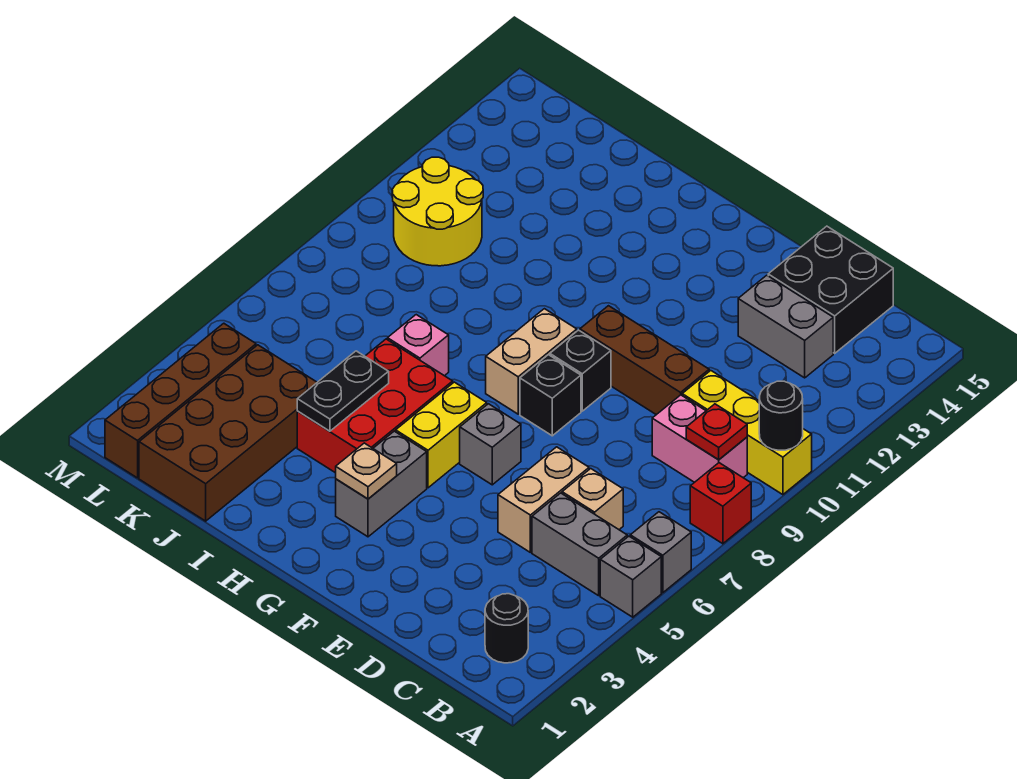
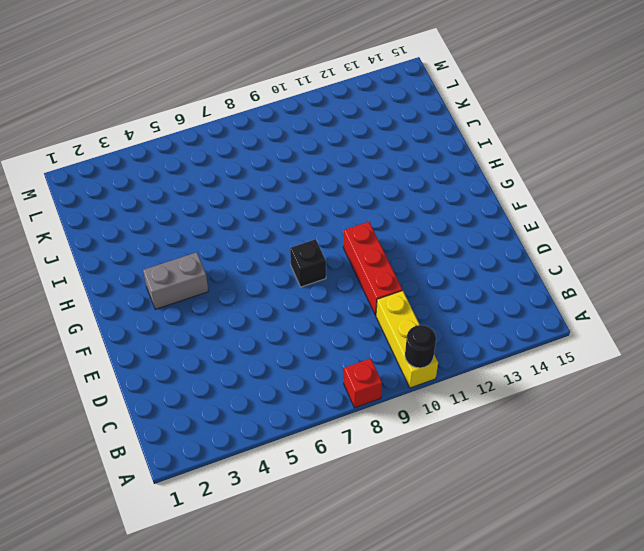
red 1x3 brick [343,222,402,315] -> brown 1x3 brick [580,306,709,415]
none -> grey 1x1 brick [600,536,661,617]
none -> grey 1x1 brick [630,512,691,593]
none -> black 1x1 round brick [485,594,528,663]

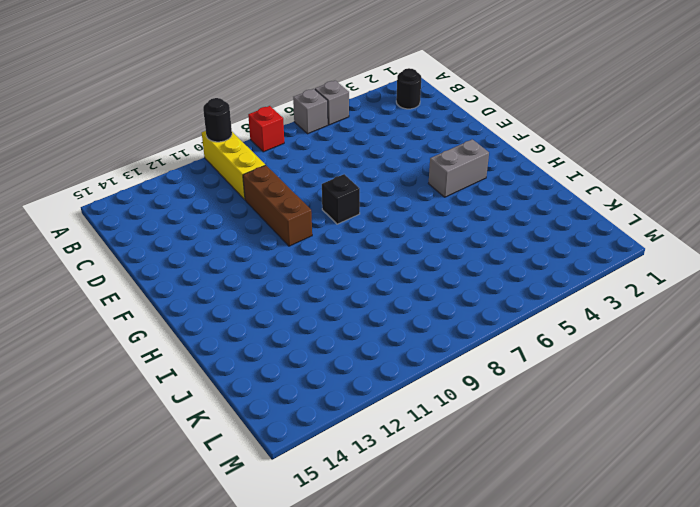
none -> grey 1x2 brick [532,493,627,596]
none -> pink 1x2 brick [652,395,747,482]
none -> tan 1x1 brick [562,469,623,529]

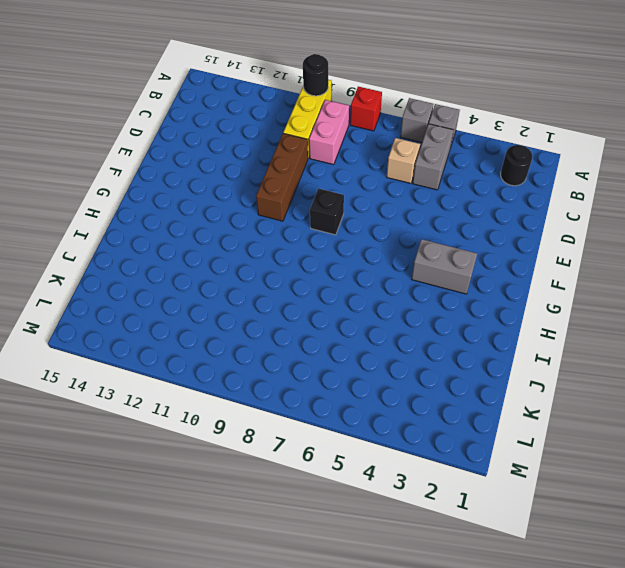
none -> grey 1x2 brick [738,275,833,378]
none -> black 2x2 brick [768,226,893,353]
none -> tan 1x2 brick [498,447,589,552]

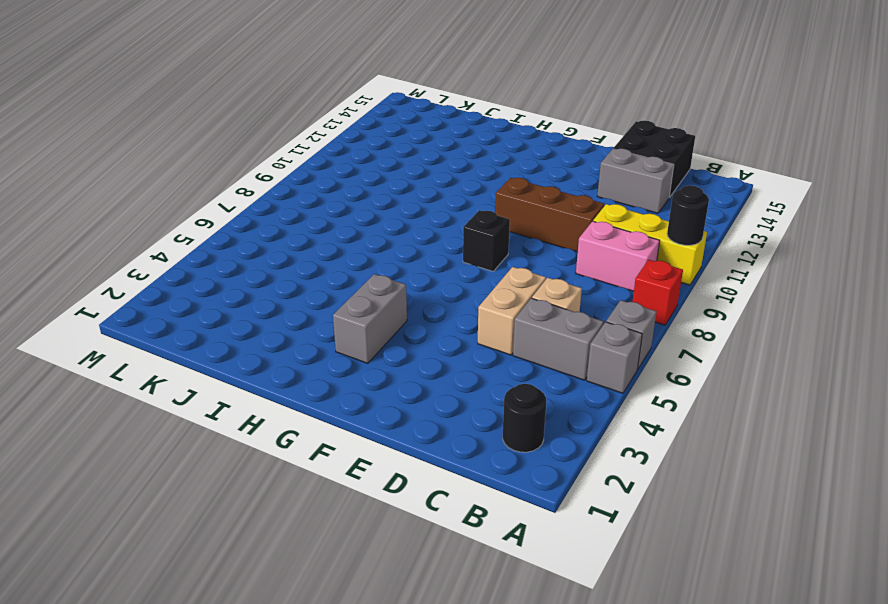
none -> grey 1x1 brick [460,404,521,485]
none -> black 1x1 brick [550,330,611,411]
none -> yellow 1x2 brick [396,382,487,488]

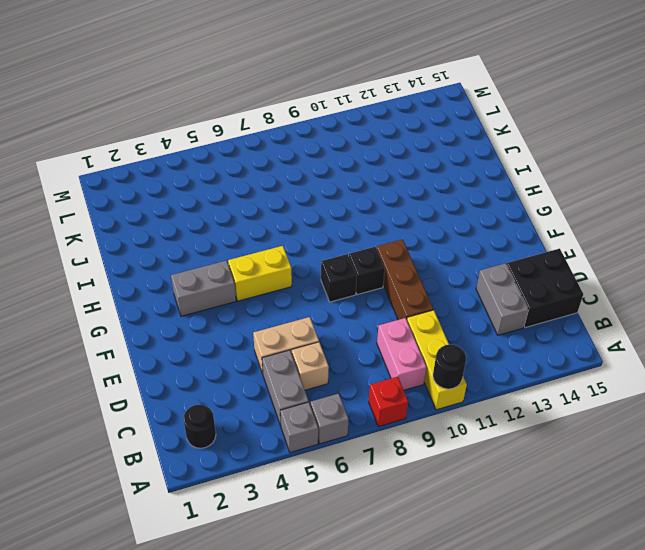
none -> grey 1x1 brick [460,404,521,485]
none -> tan 1x2 brick [486,309,577,414]
none -> red 2x3 brick [297,339,453,473]

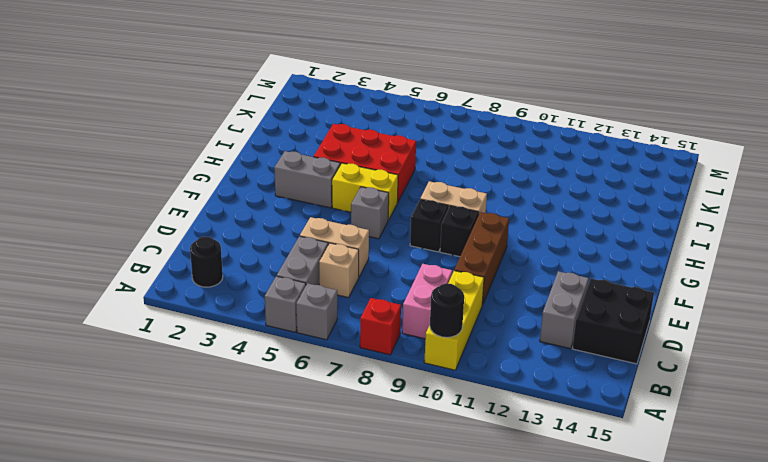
none -> pink 1x1 brick [388,315,449,376]
none -> brown 2x4 brick [139,345,317,521]
none -> yellow 2x2 round brick [392,157,483,266]

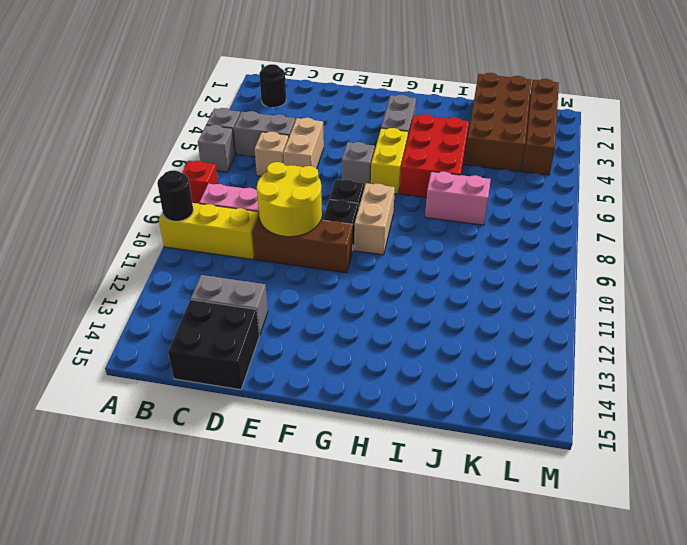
yellow 2x2 round brick [257,162,322,237] -> yellow 2x2 round brick moved to [392,157,483,266]
pink 1x2 brick [425,172,491,225] -> pink 1x1 brick [388,315,449,376]
none -> red 1x1 plate [686,404,747,460]
none -> tan 1x1 plate [336,443,397,499]
none -> black 1x2 plate [297,351,389,431]

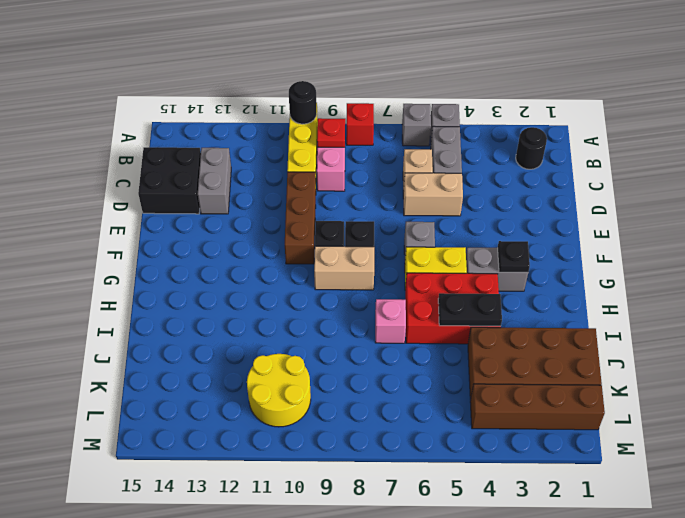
black 1x1 plate [498,241,530,273] -> tan 1x1 plate [336,443,397,499]

